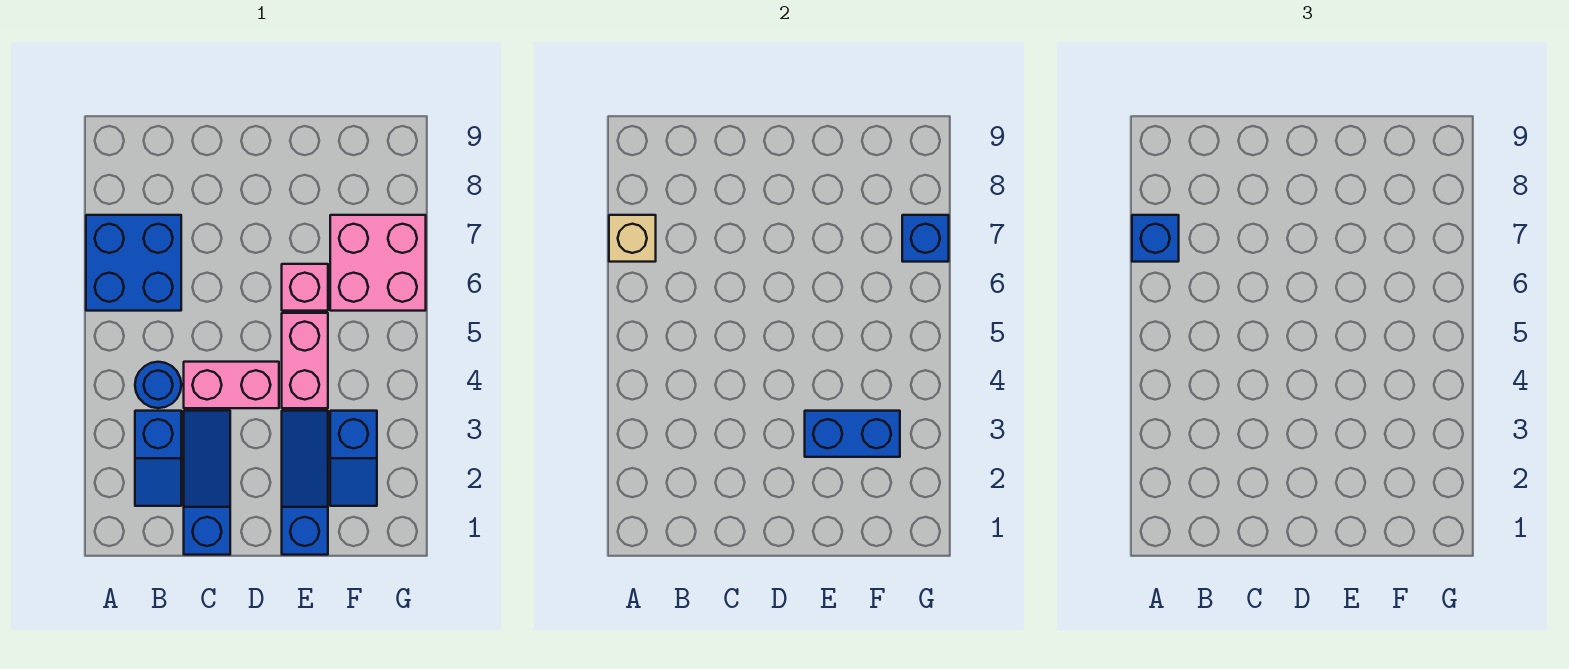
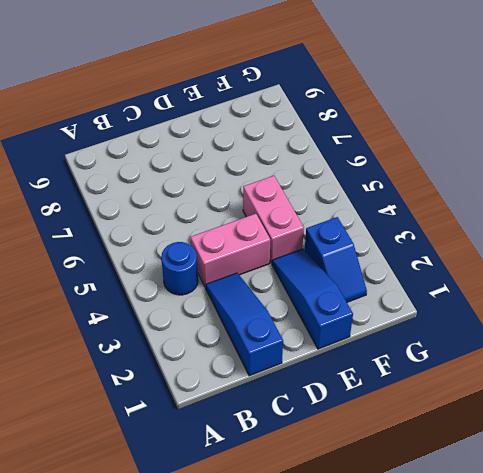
none -> blue 2x2 brick [86,215,181,311]
none -> blue 1x2 slope [135,411,181,506]
none -> pink 1x1 brick [282,264,328,311]

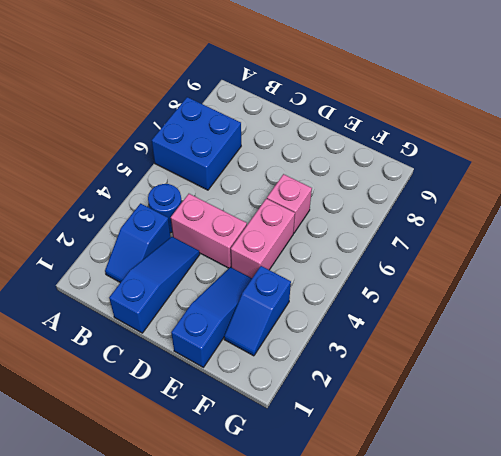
none -> pink 2x2 brick [330,215,426,311]
none -> tan 1x1 brick [609,215,656,262]
none -> blue 1x2 brick [805,411,900,457]

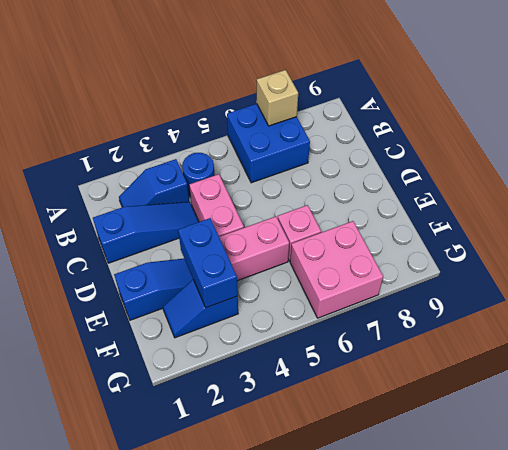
none -> blue 1x1 brick [902,215,949,262]
none -> blue 1x1 brick [1132,215,1179,262]

